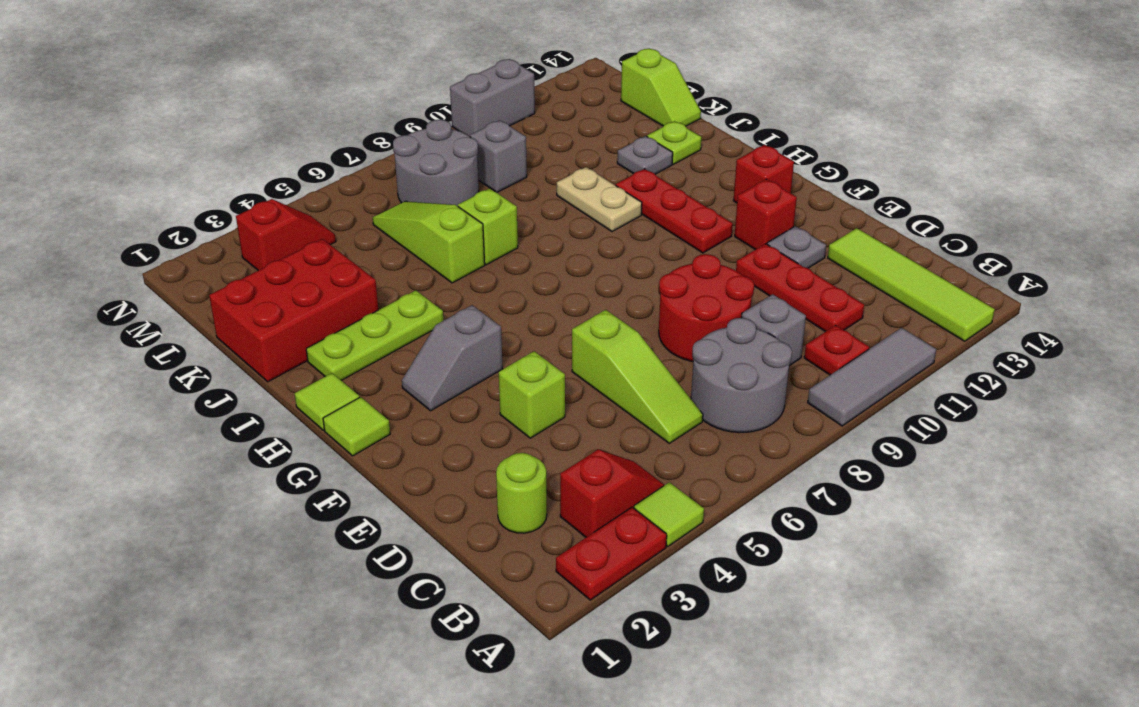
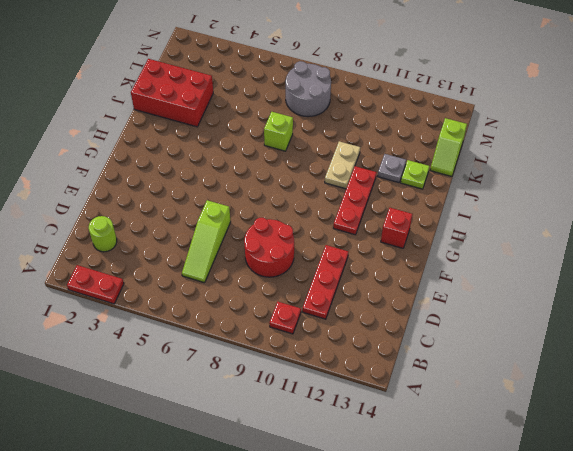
none -> lime 1x1 tile [634,482,704,547]
none -> grey 1x3 tile [808,328,936,426]
none -> lime 1x4 tile [828,228,995,341]
none -> red 1x2 slope [560,449,664,537]

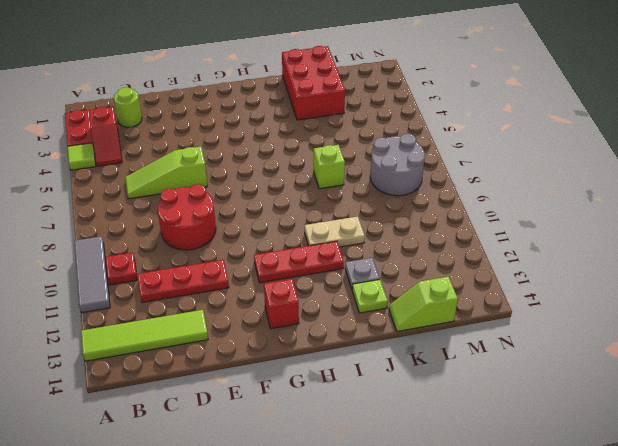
none -> grey 2x2 round brick [691,318,792,433]
none -> grey 1x1 brick [741,294,806,366]
none -> lime 1x1 brick [499,351,565,438]
none -> grey 1x1 plate [767,226,826,268]

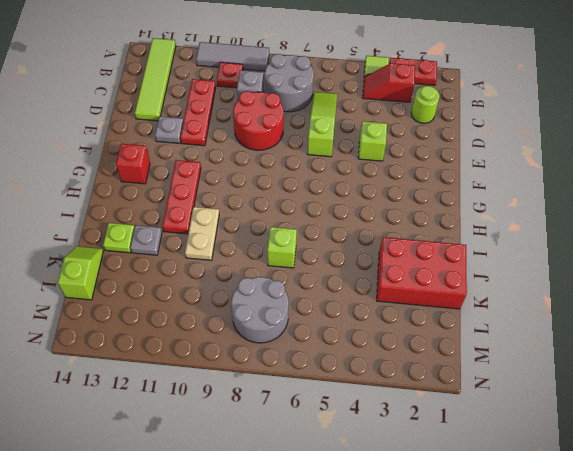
none -> red 1x1 brick [735,179,797,250]
none -> lime 1x1 tile [323,397,390,456]
none -> grey 1x2 slope [402,305,503,411]
none -> lime 1x1 tile [295,373,360,430]

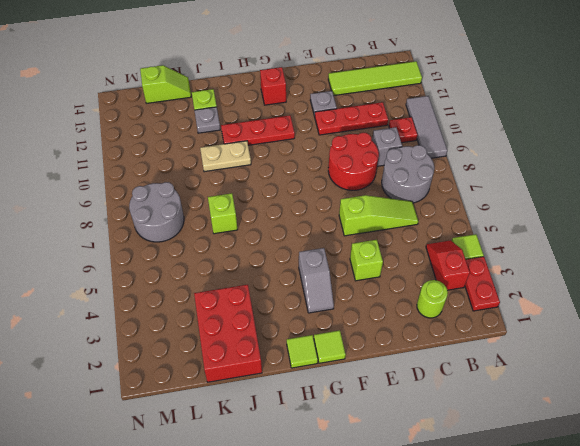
none -> red 1x1 brick [735,179,797,250]
none -> lime 1x3 plate [306,290,443,380]
none -> lime 1x3 slope [373,201,485,283]
none -> grey 1x1 brick [470,120,527,192]

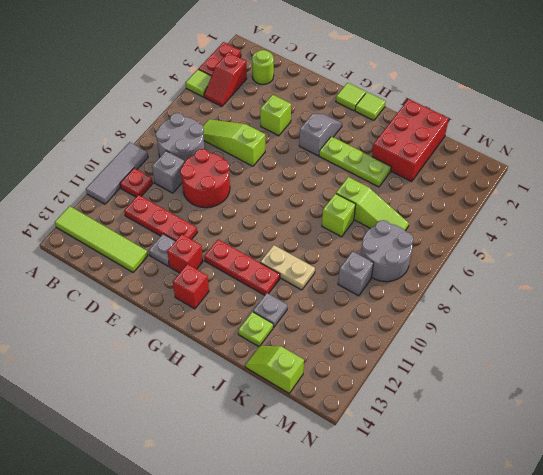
lime 1x3 plate [319,136,391,187] -> lime 1x3 plate turned to [306,290,443,380]
none -> red 1x2 slope [236,199,336,270]
none -> grey 1x2 brick [450,59,535,137]

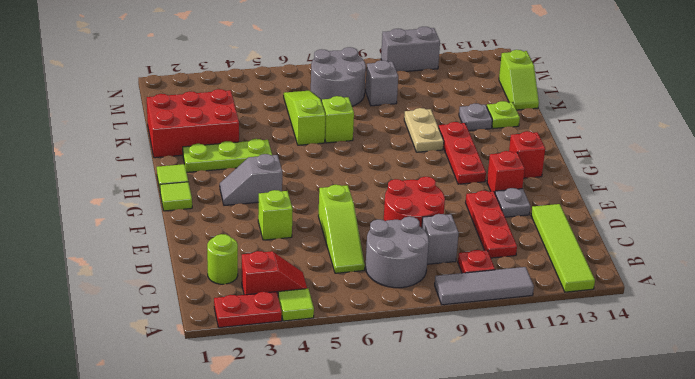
none -> red 1x2 slope [236,199,336,270]

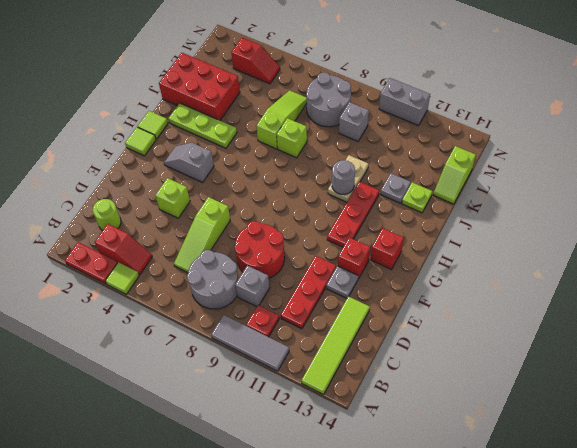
grey 1x1 round brick [332,160,355,194] -> none

